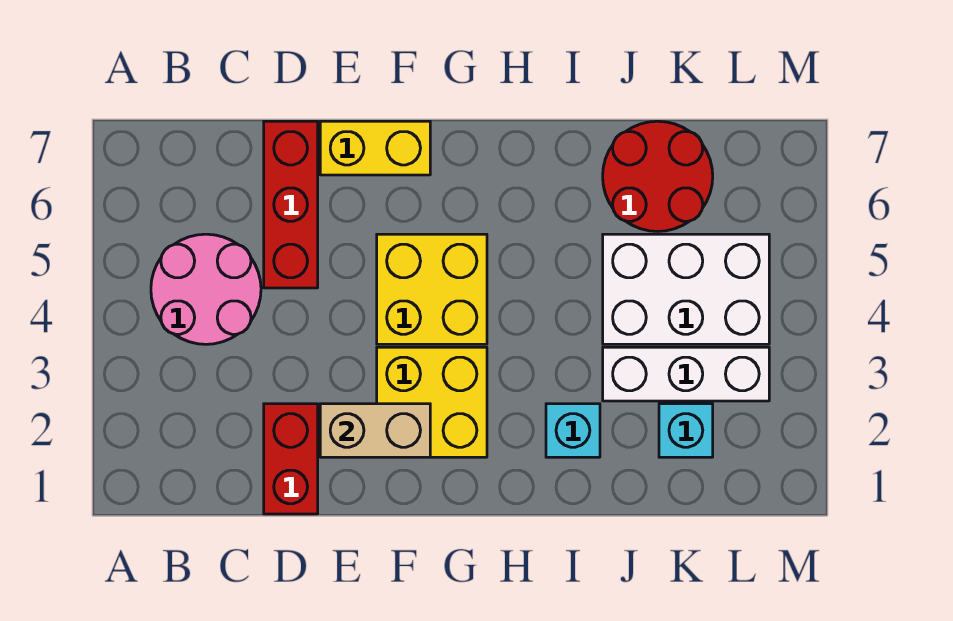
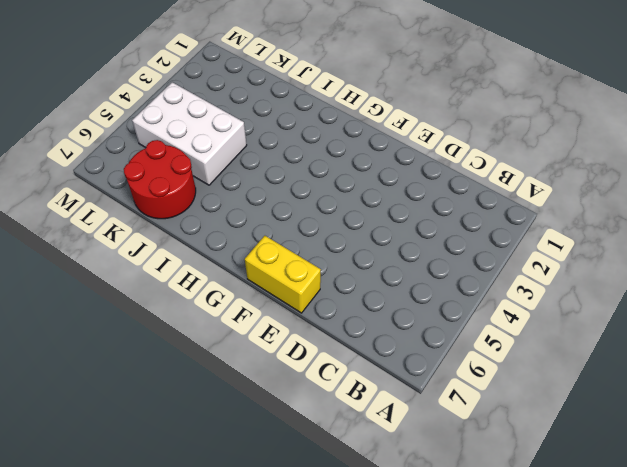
none -> pink 2x2 round brick [151,234,261,344]
none -> red 1x2 brick [264,404,318,514]
none -> red 1x3 brick [264,121,318,288]

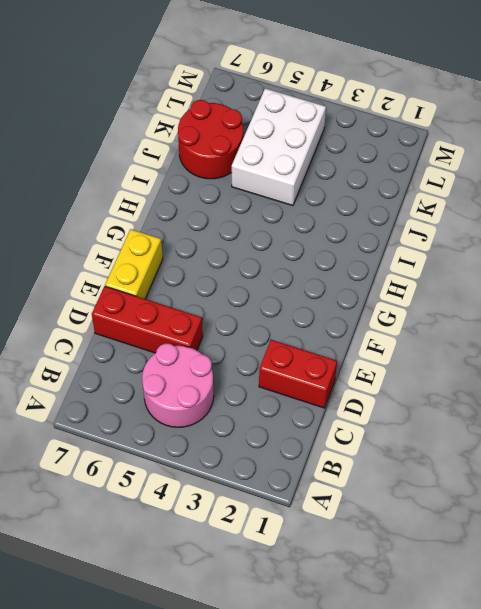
none -> yellow 2x2 brick [377,347,487,457]
none -> yellow 2x2 brick [377,234,487,344]
none -> cyan 1x1 brick [546,404,600,457]

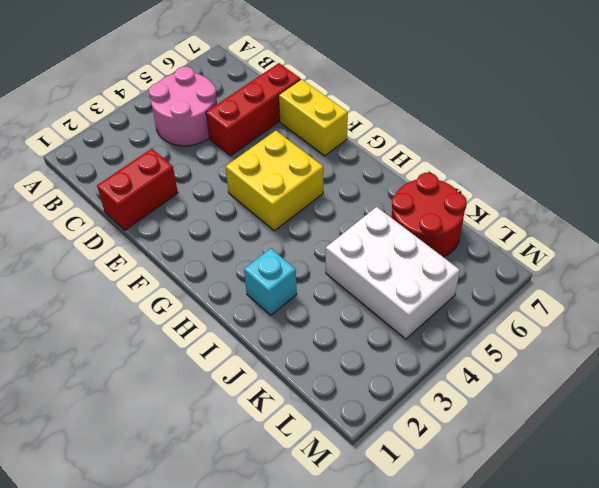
none -> yellow 2x2 brick [377,347,487,457]
none -> white 1x3 brick [603,347,769,401]
none -> cyan 1x1 brick [659,404,713,457]

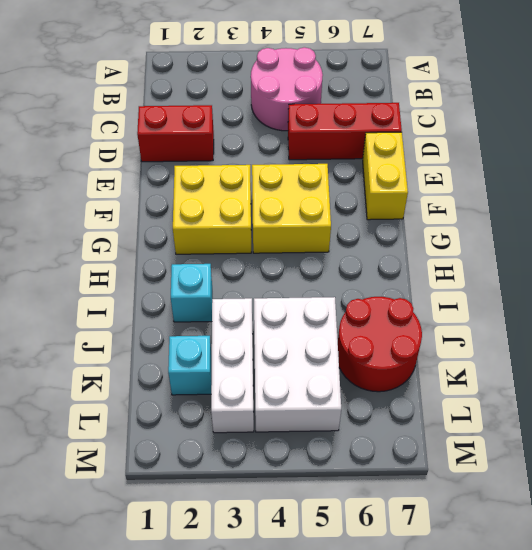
none -> tan 1x2 brick [320,404,430,457]

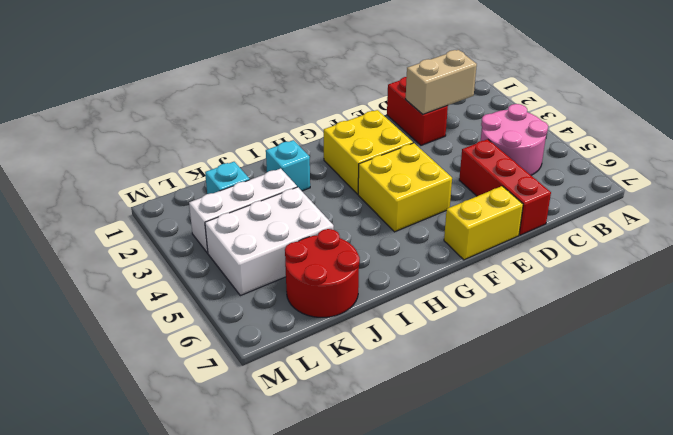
tan 1x2 brick [406,50,477,114] -> tan 1x2 brick moved to [320,404,430,457]

